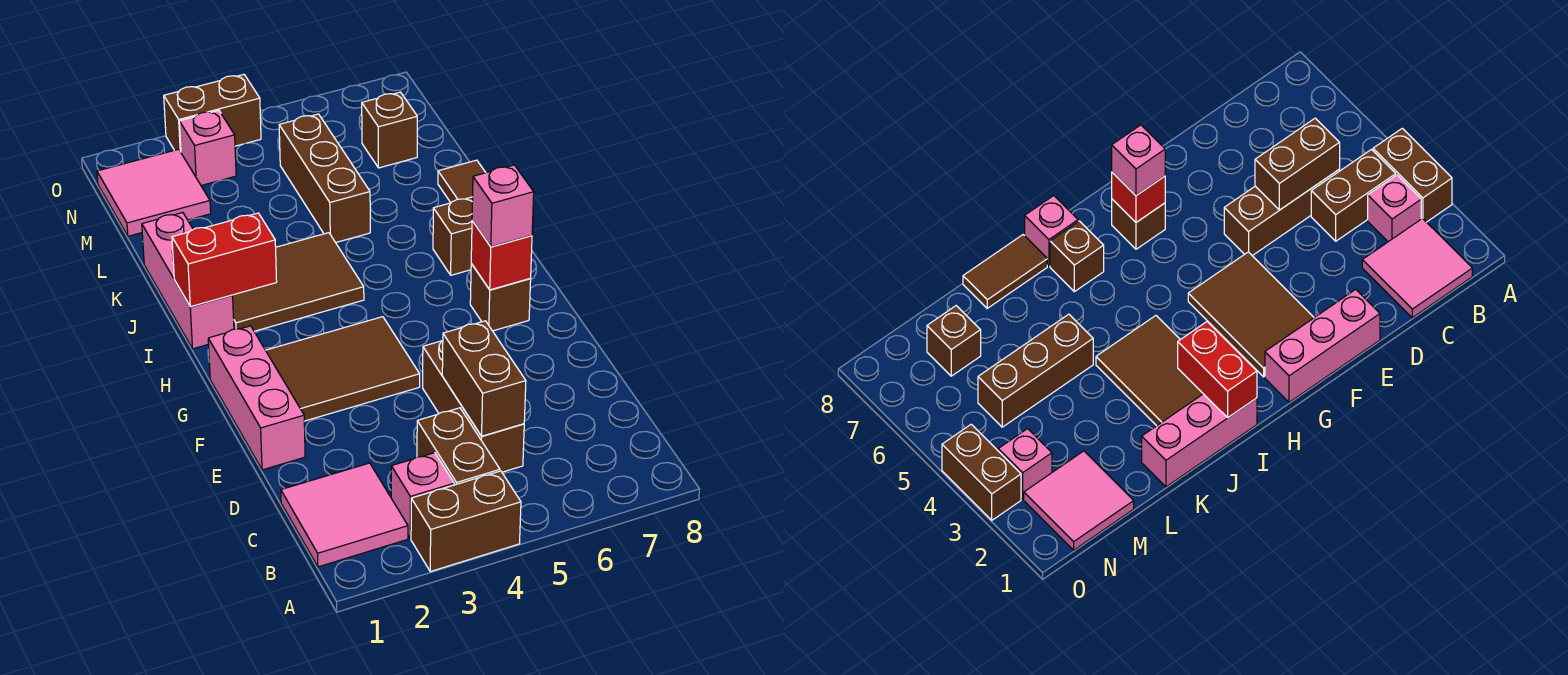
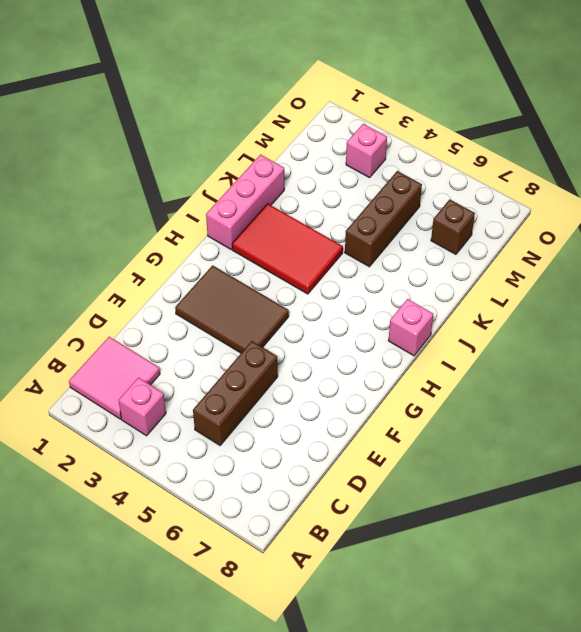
red 2x3 tile [232,204,343,294] -> brown 2x3 tile [233,233,364,331]
none -> brown 1x2 brick [411,471,521,572]
none -> brown 1x2 brick [417,408,500,485]
none -> pink 1x3 brick [208,326,305,470]

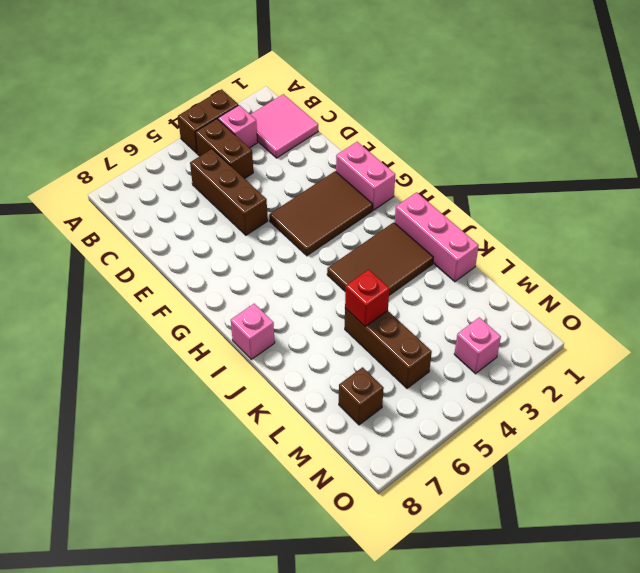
pink 1x2 brick [336,142,395,210] -> pink 1x3 brick [208,326,305,470]
red 1x1 brick [345,270,389,326] -> red 1x1 brick moved to [471,221,532,290]
none -> brown 1x1 brick [470,264,531,331]
none -> brown 1x1 brick [433,197,473,275]
none -> brown 1x2 tile [438,160,486,203]

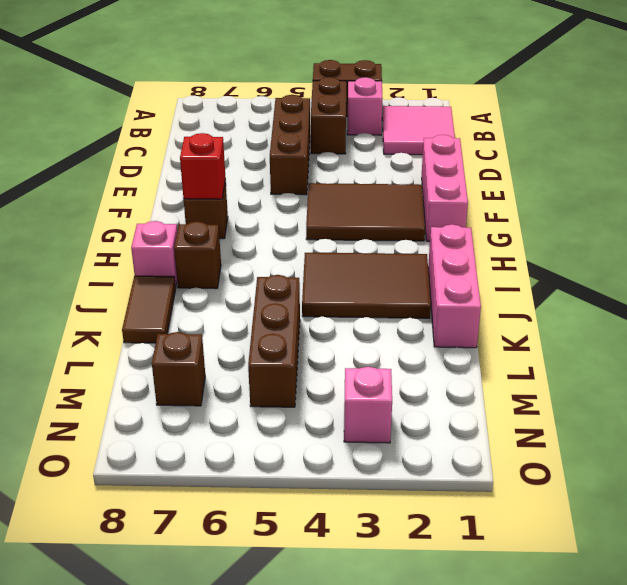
none -> pink 2x2 tile [97,149,211,236]
none -> brown 1x2 brick [164,75,261,152]
none -> brown 1x2 brick [442,321,526,436]

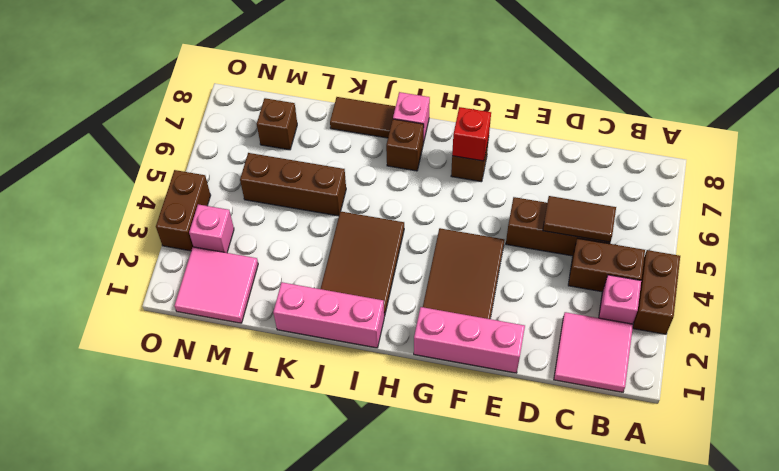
brown 1x2 tile [543,196,616,242] -> brown 1x2 brick [442,321,526,436]
none -> red 1x2 brick [172,213,277,307]
none -> pink 1x1 brick [472,165,534,247]

